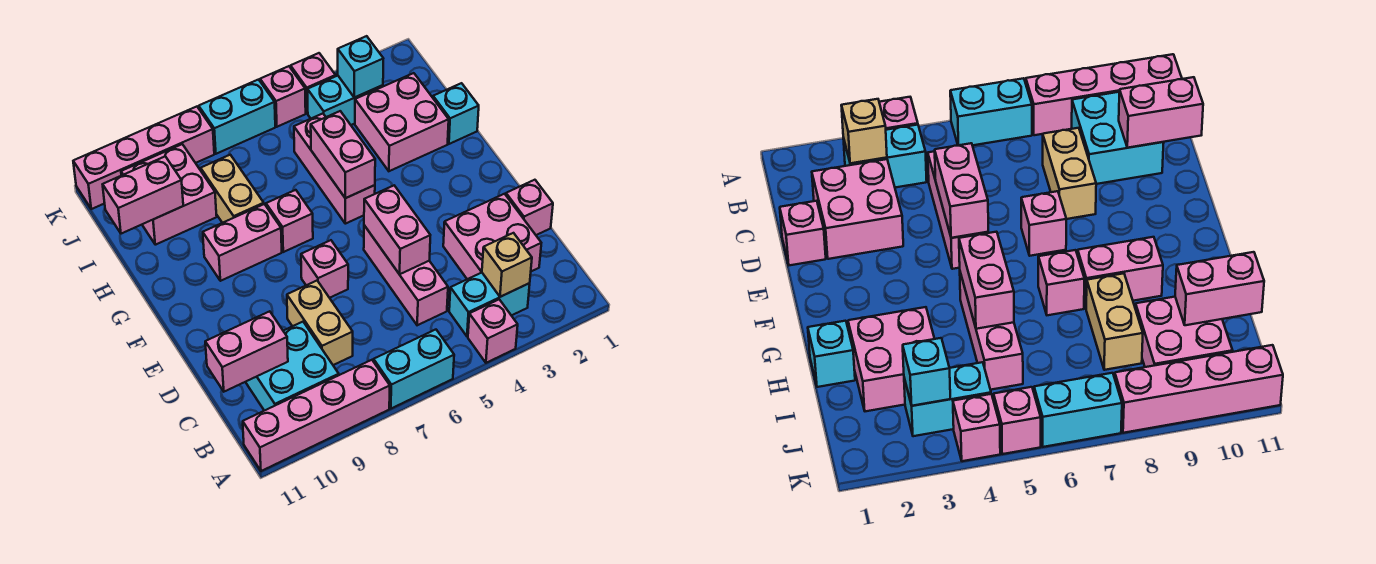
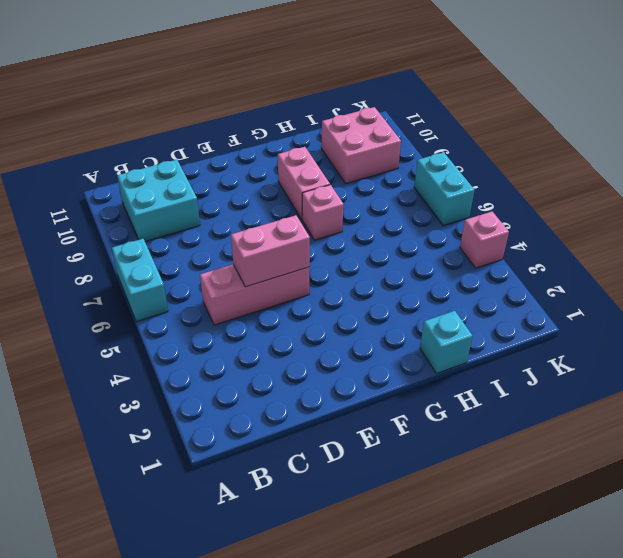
none -> pink 1x1 brick [468,299,518,363]
none -> pink 1x4 brick [243,360,390,471]
none -> cyan 1x2 brick [449,273,530,337]

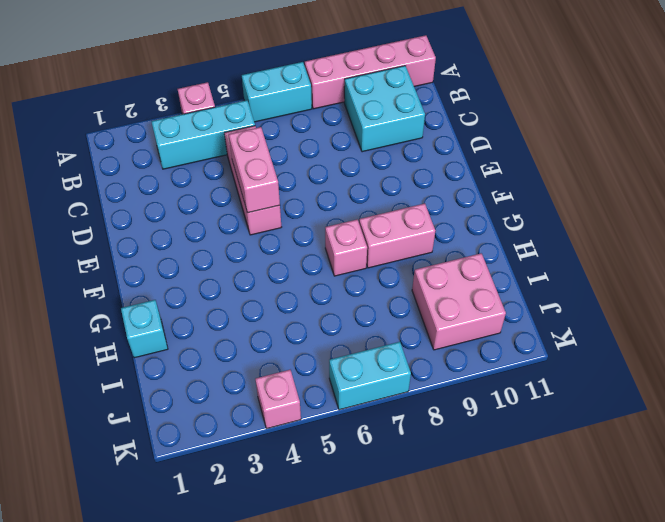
cyan 1x3 brick [151,100,255,169] -> cyan 1x2 brick [449,273,530,337]
none -> pink 2x2 brick [443,194,541,279]
none -> tan 1x2 brick [287,281,353,365]
none -> pink 1x1 brick [506,180,553,235]

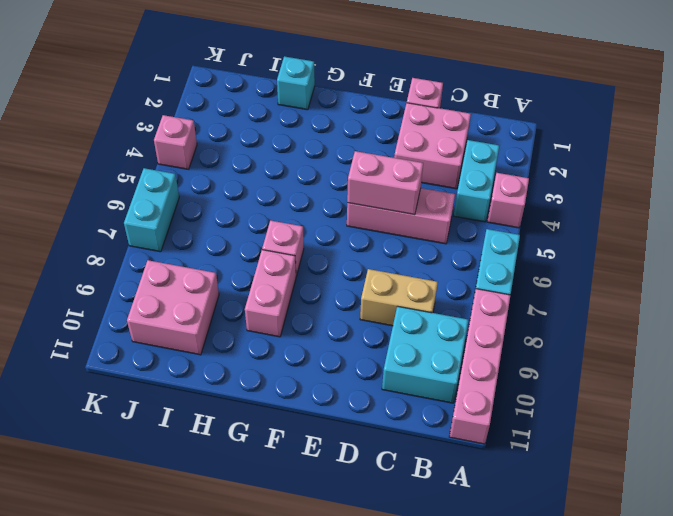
none -> pink 1x1 brick [301,240,348,298]
none -> pink 1x3 brick [294,114,375,224]
none -> pink 2x2 brick [355,73,449,171]

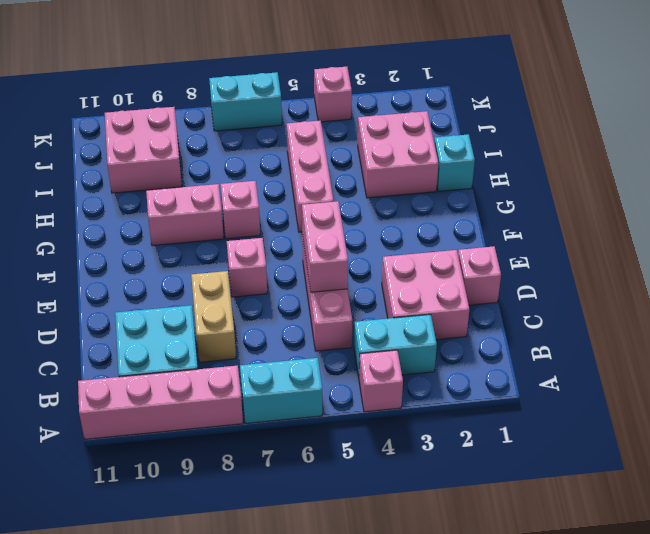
none -> tan 1x2 brick [201,155,264,223]
none -> cyan 1x2 brick [307,76,383,125]
none -> pink 1x1 brick [260,66,306,127]

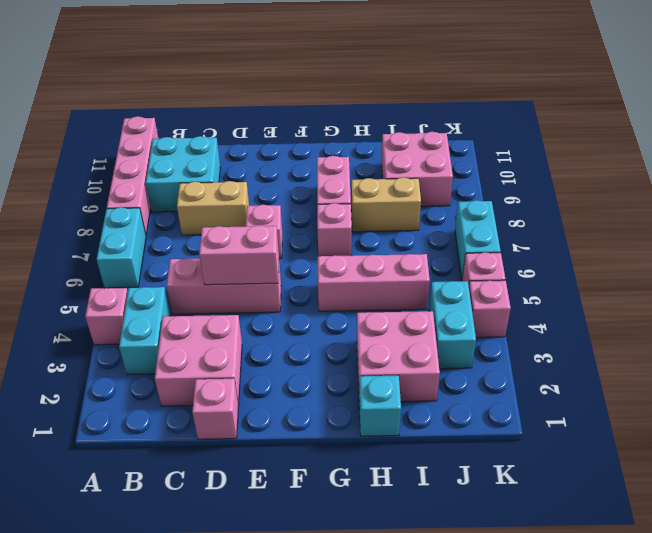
none -> pink 1x4 brick [73,107,214,209]
none -> tan 1x1 brick [482,233,532,297]
none -> pink 1x2 brick [205,311,288,392]

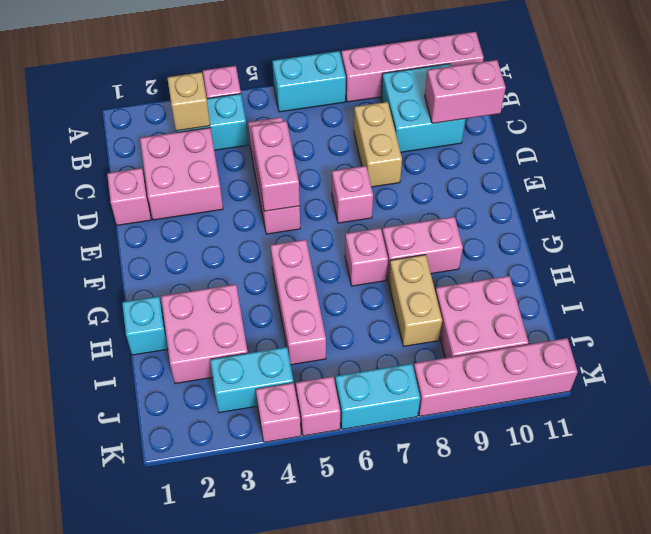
none -> pink 1x2 brick [311,111,375,198]
none -> pink 1x2 brick [103,156,183,234]
none -> cyan 1x1 brick [338,36,383,98]

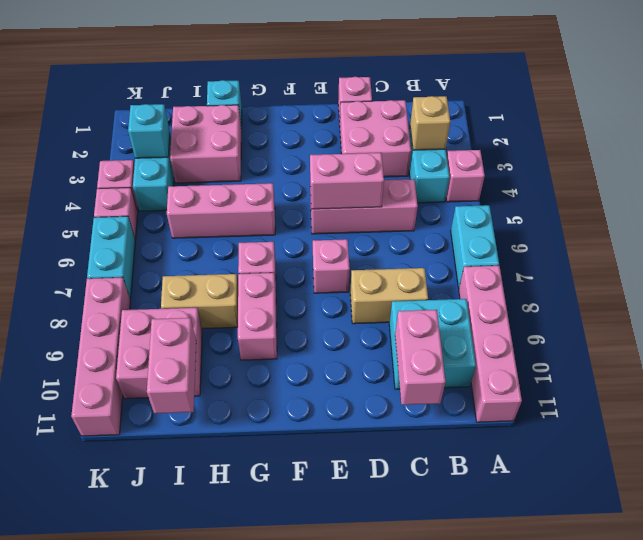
none -> pink 1x2 brick [311,111,375,198]

